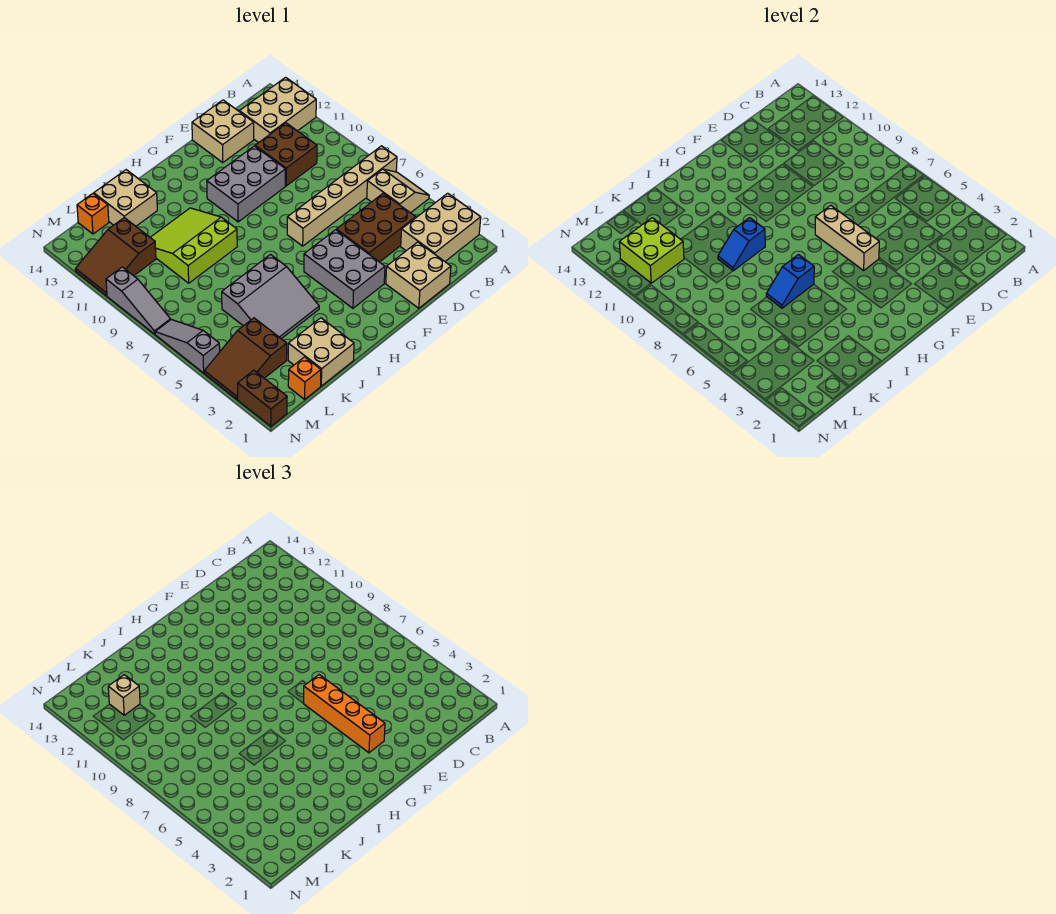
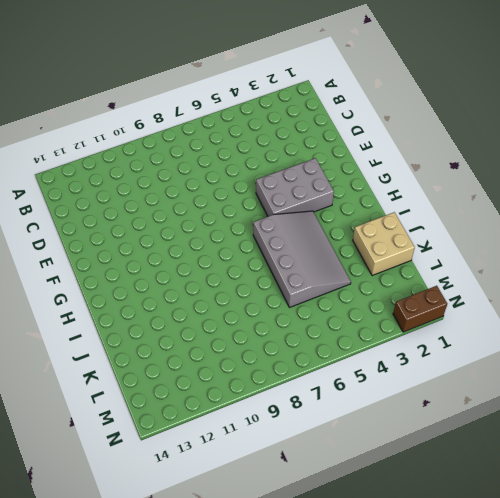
grey 3x4 slope [253,211,351,308] -> grey 3x3 slope [222,255,319,339]
none -> tan 2x3 brick [401,193,481,261]
none -> tan 2x2 slope [367,169,429,213]
none -> tan 1x6 brick [287,146,397,246]

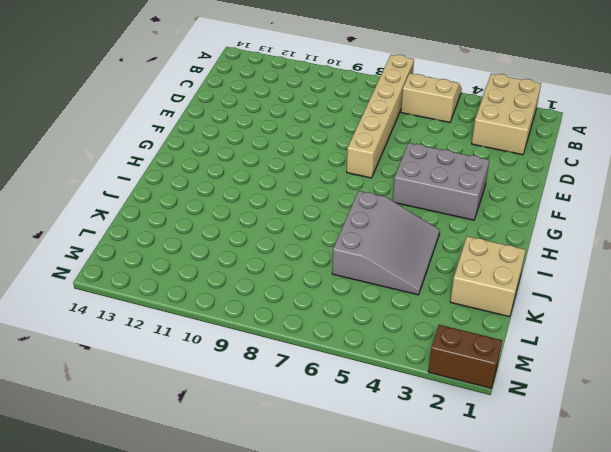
none -> tan 2x3 brick [239,77,316,143]
none -> brown 2x3 brick [336,193,416,262]
none -> brown 2x2 brick [255,123,317,186]

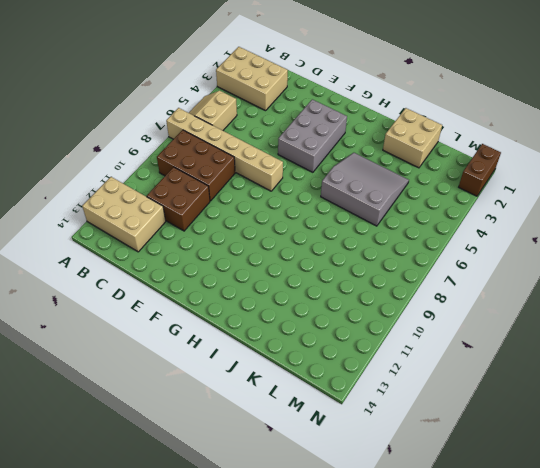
brown 2x3 brick [157,130,235,201] -> brown 2x3 brick moved to [336,193,416,262]
none -> tan 2x2 brick [386,242,451,308]
none -> tan 2x2 brick [192,100,254,162]
none -> grey 2x3 brick [207,146,286,222]

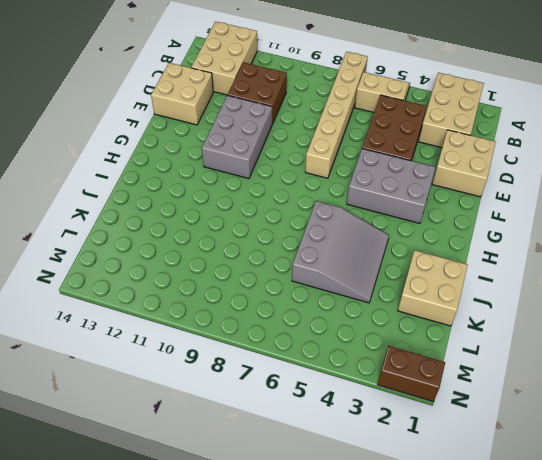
none -> lime 3x3 slope [150,208,237,283]
none -> tan 2x2 brick [94,170,157,226]
none -> orange 1x1 brick [288,357,321,399]

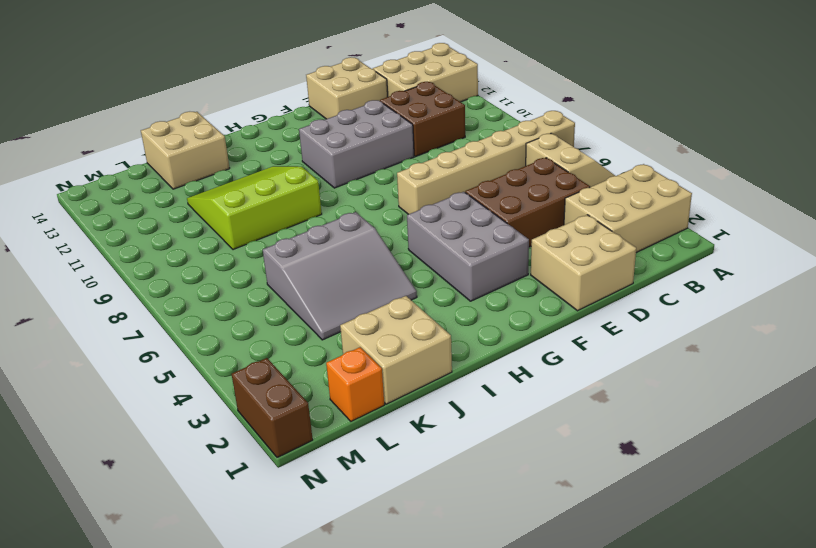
none -> brown 2x3 slope [204,318,287,399]
none -> brown 2x3 slope [75,218,156,296]
none -> orange 1x1 brick [77,194,109,234]

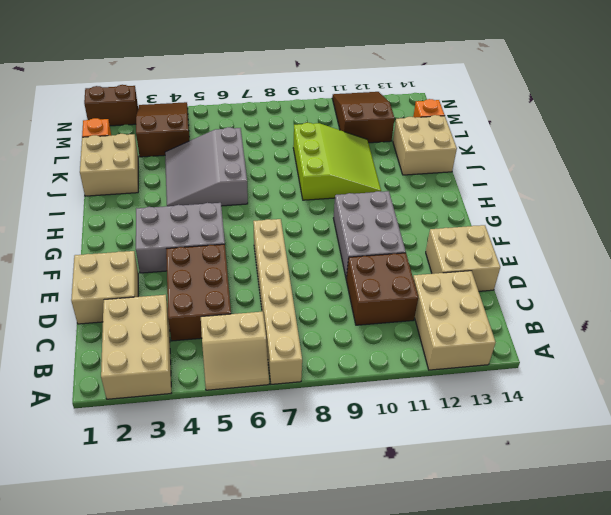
none -> grey 1x3 slope [155,319,220,373]
none -> grey 1x3 slope [106,267,171,334]
none -> tan 1x3 brick [815,205,879,270]

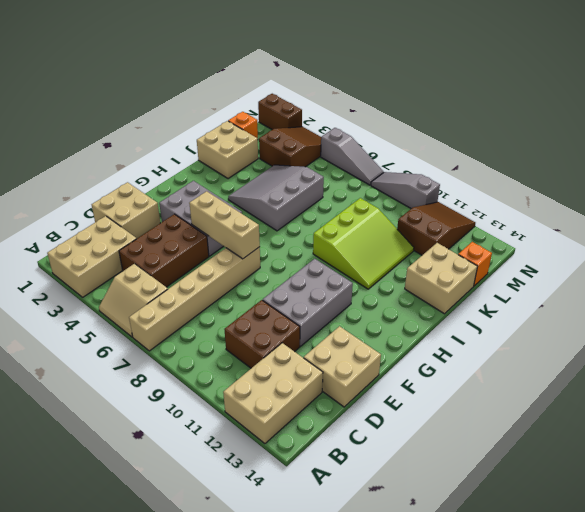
none -> blue 1x2 slope [766,255,814,308]
none -> blue 1x2 slope [718,218,765,271]
none -> lime 2x2 brick [619,218,684,283]

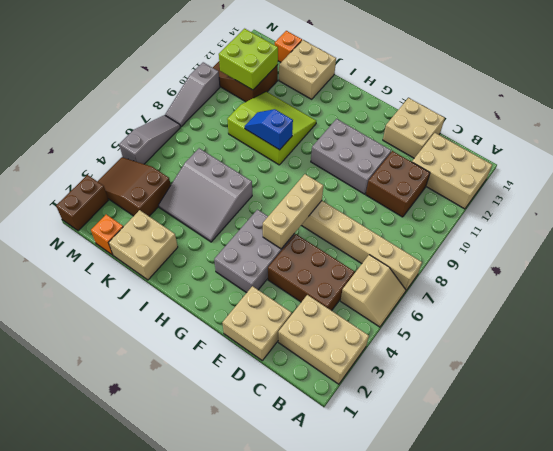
none -> blue 1x2 slope [766,255,814,308]
none -> orange 1x4 brick [303,675,385,753]
none -> tan 1x1 brick [108,675,140,715]

